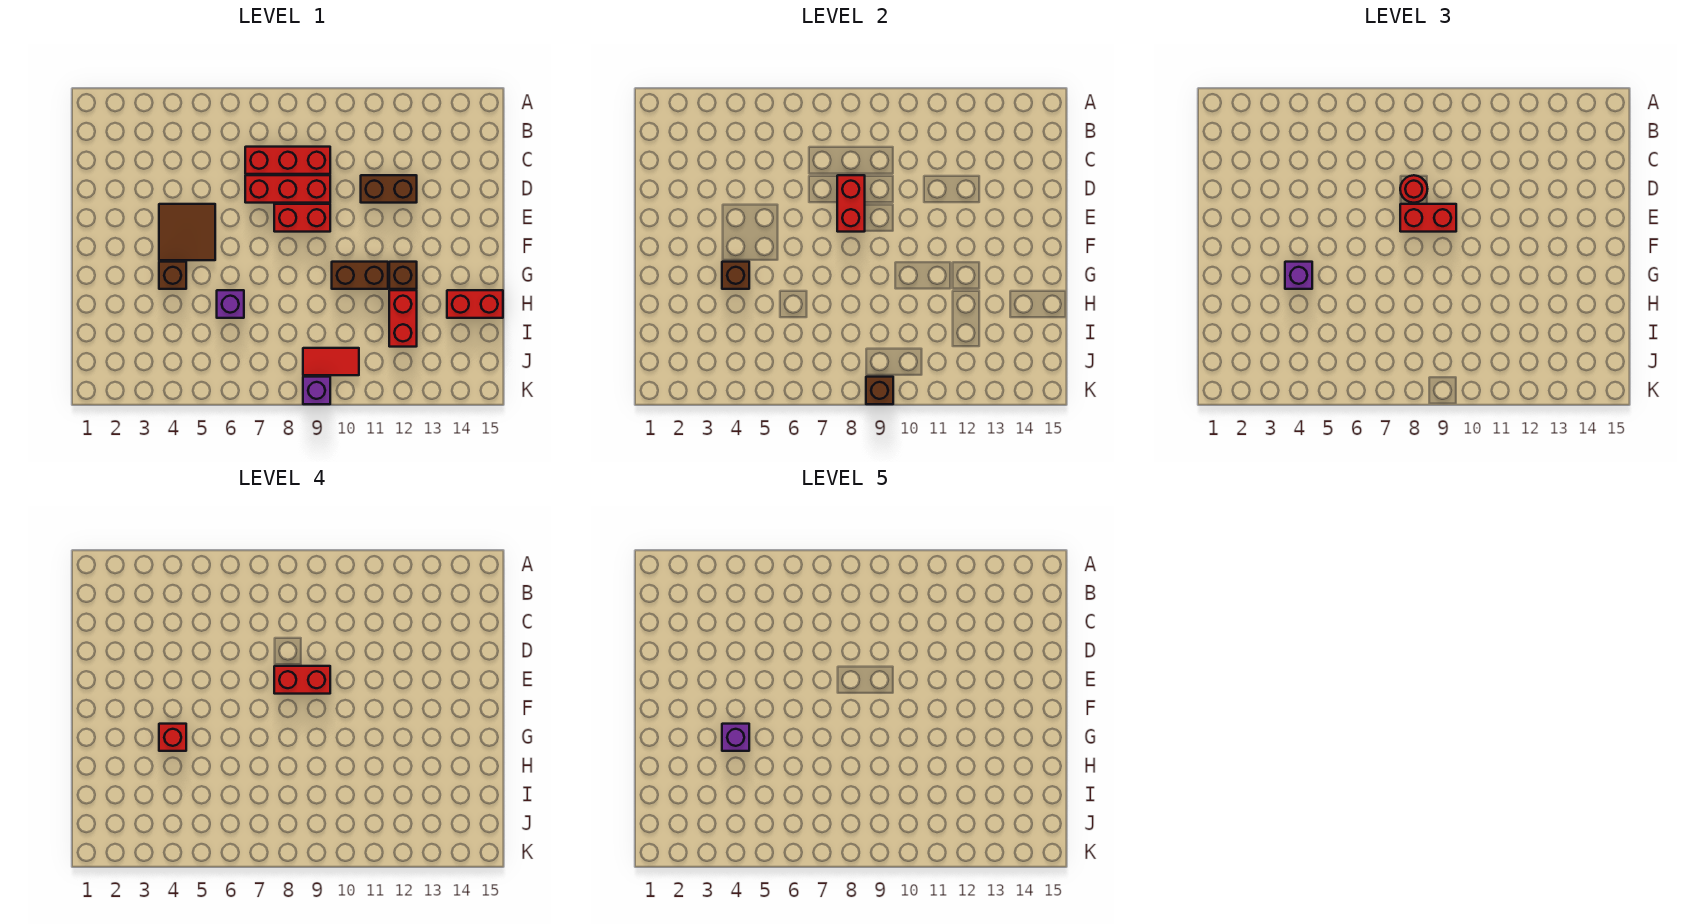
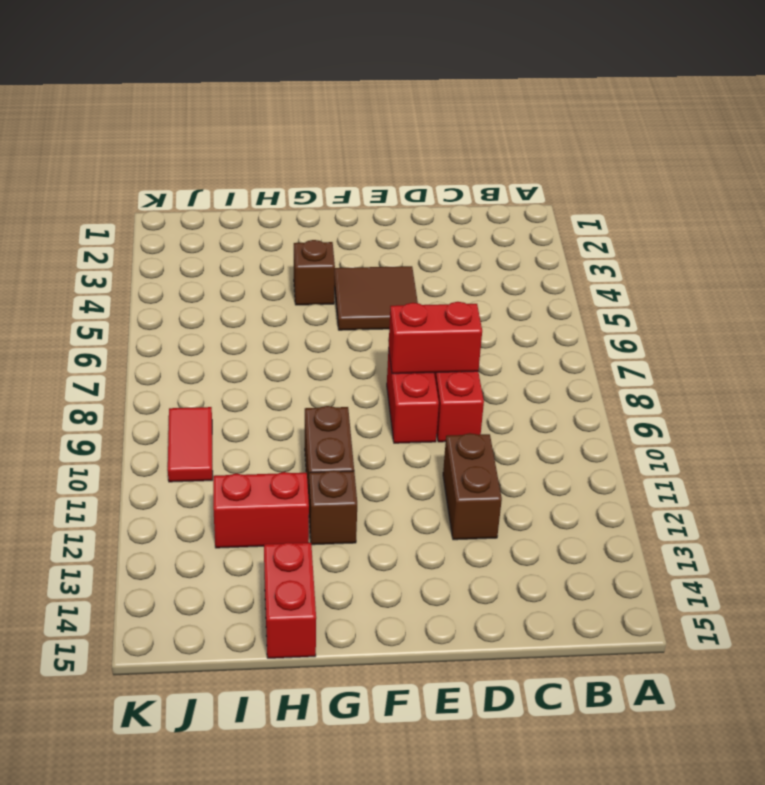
none -> red 1x3 brick [245,147,330,174]
none -> purple 1x1 brick [217,290,244,318]
none -> purple 1x1 brick [303,377,330,404]

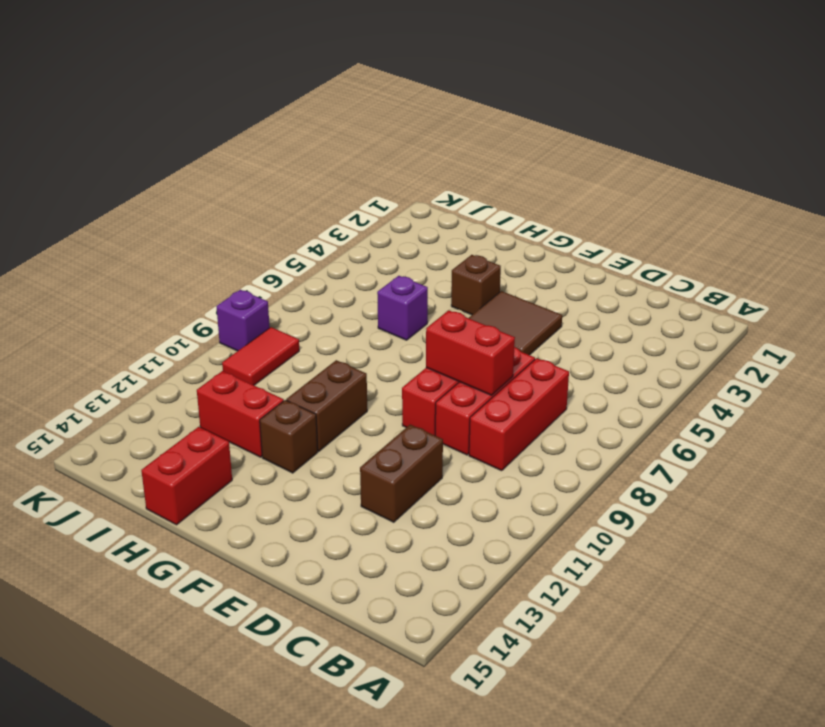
none -> brown 1x1 brick [722,262,749,289]
none -> brown 1x1 brick [866,377,893,404]
none -> red 1x1 round brick [1400,175,1427,203]

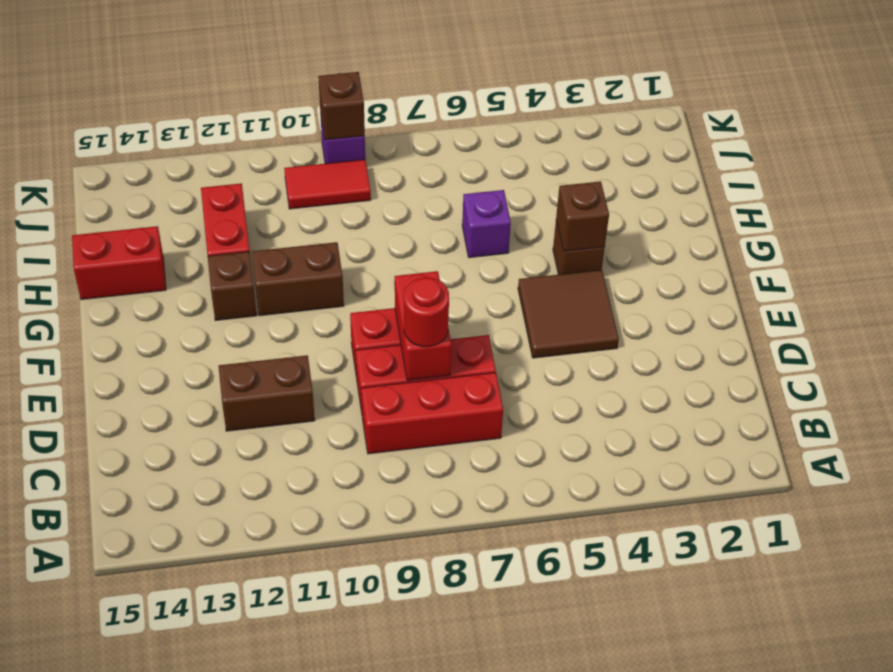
none -> red 1x2 brick [1400,204,1456,232]
none -> purple 1x1 brick [1285,262,1312,289]
none -> red 1x2 brick [274,666,330,694]

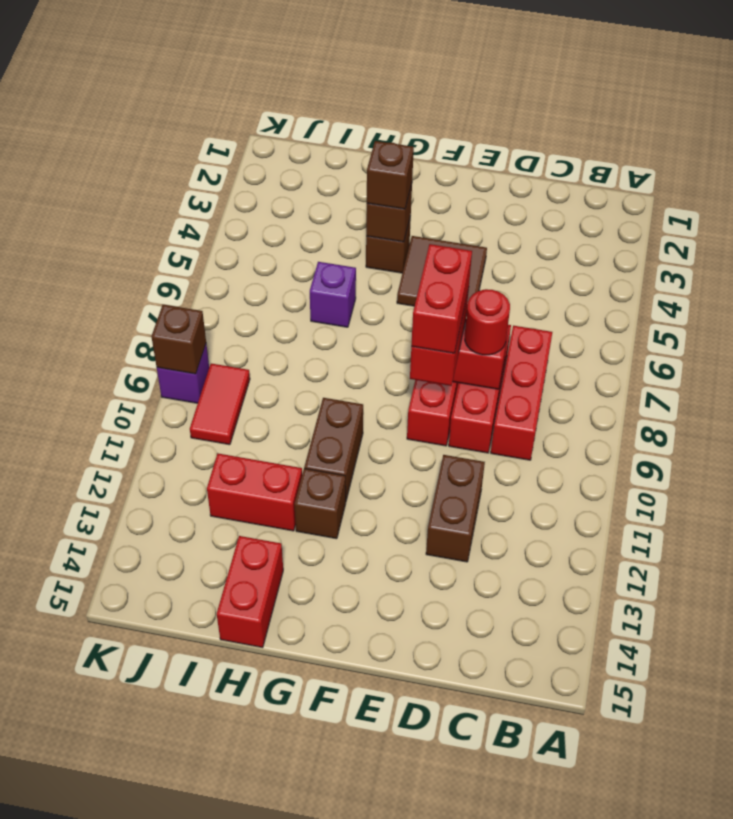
brown 1x1 brick [367,141,414,209] -> purple 1x1 brick [1285,262,1312,289]
none -> red 1x1 brick [159,724,186,751]
none -> purple 1x1 brick [722,724,749,751]

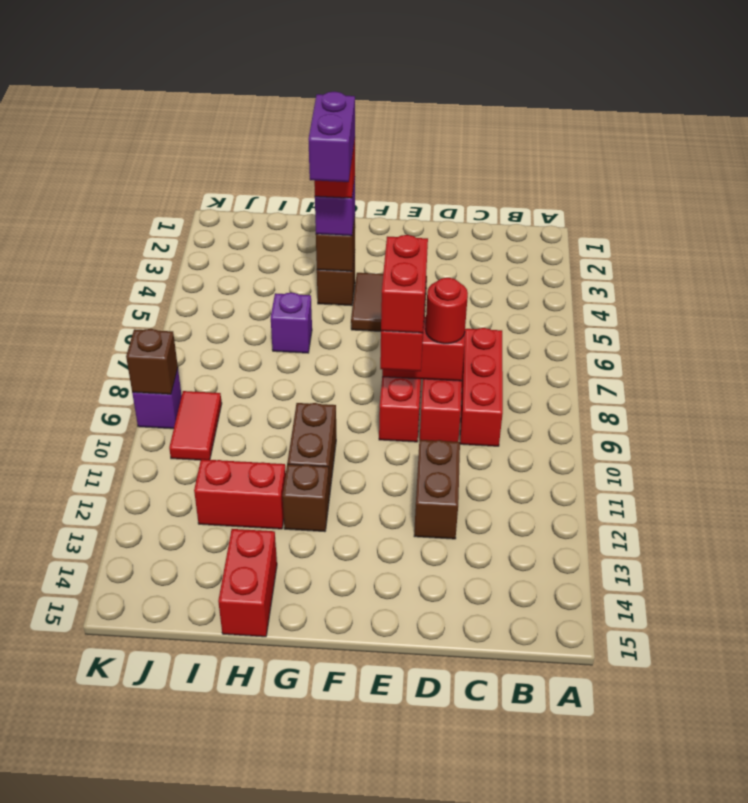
purple 1x2 brick [308,92,355,182] -> purple 1x1 brick [722,724,749,751]

